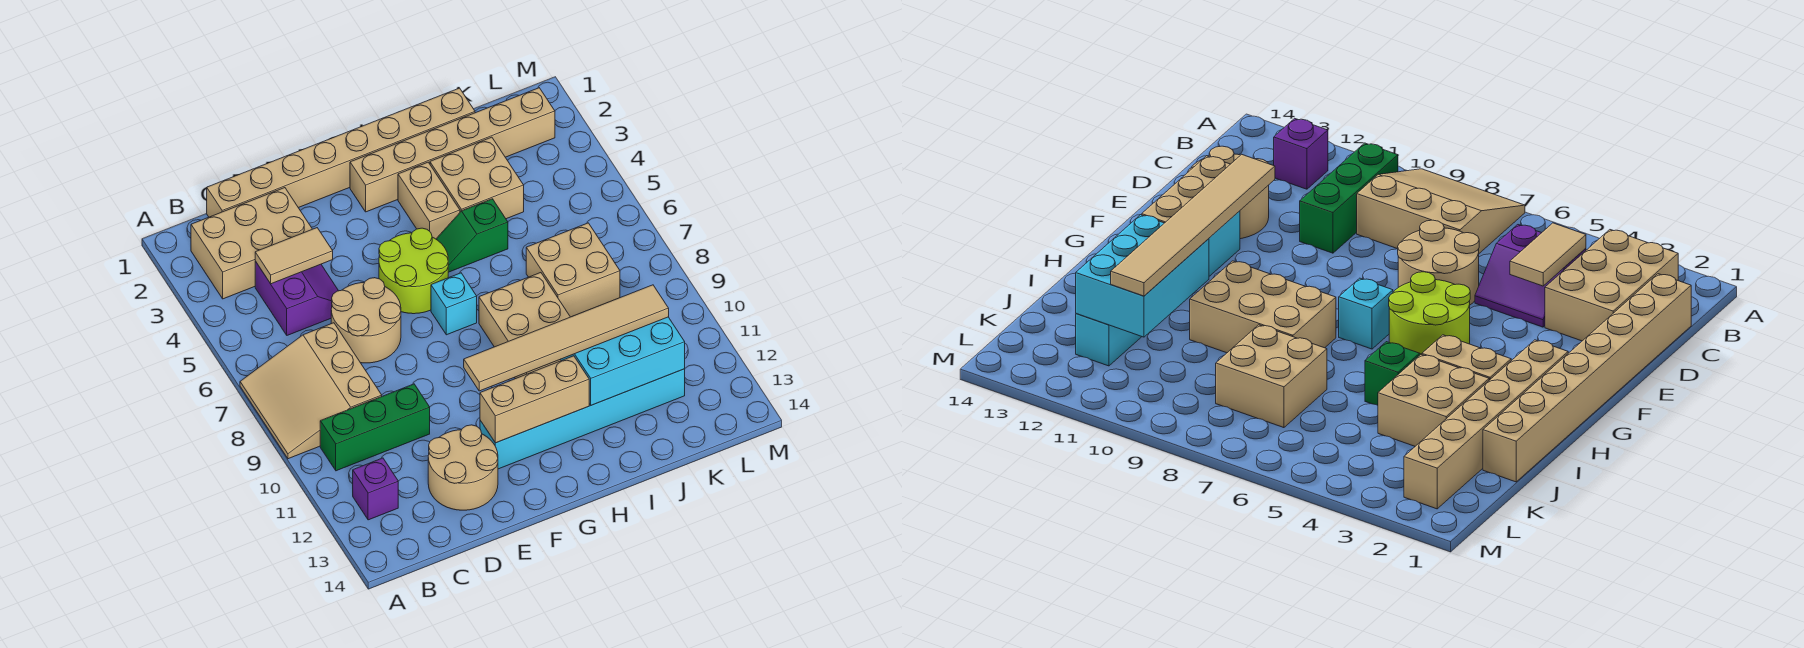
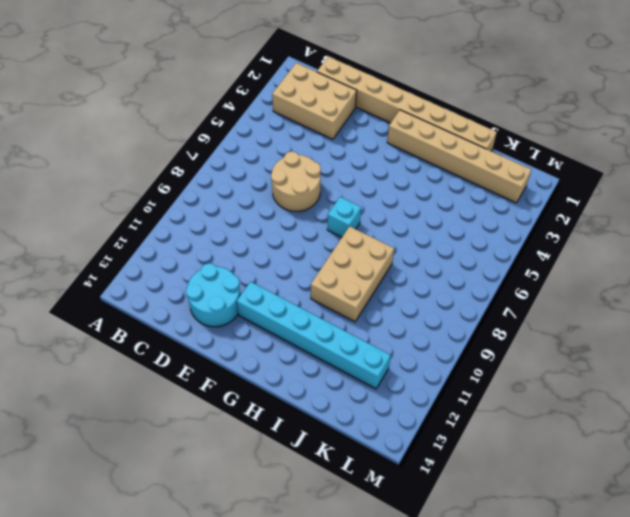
cyan 2x2 round brick [186,263,240,327] -> tan 2x2 round brick [428,425,498,510]
none -> tan 3x3 slope [240,323,382,459]
none -> green 1x3 brick [320,384,430,471]
none -> purple 1x1 brick [353,458,398,520]

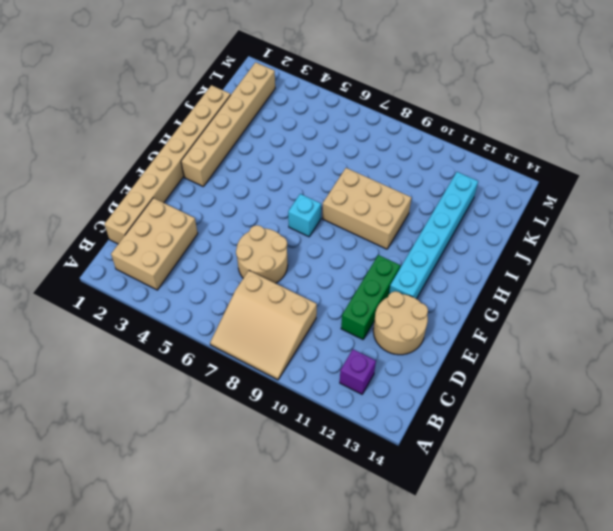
green 1x3 brick [341,255,400,339] -> green 1x3 brick moved to [320,384,430,471]
none -> purple 2x2 slope [255,261,338,335]
none -> lime 2x2 round brick [379,228,448,314]
none -> tan 1x2 brick [398,162,460,239]

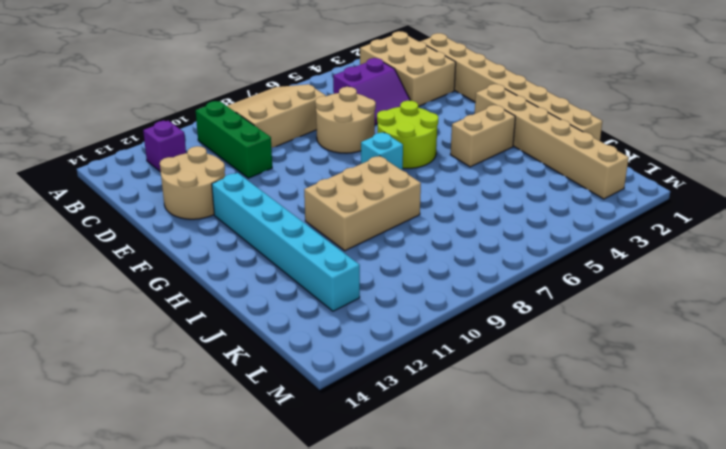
none -> green 1x2 slope [436,199,508,272]
none -> tan 2x2 brick [430,137,524,219]
none -> tan 2x2 brick [526,223,620,317]

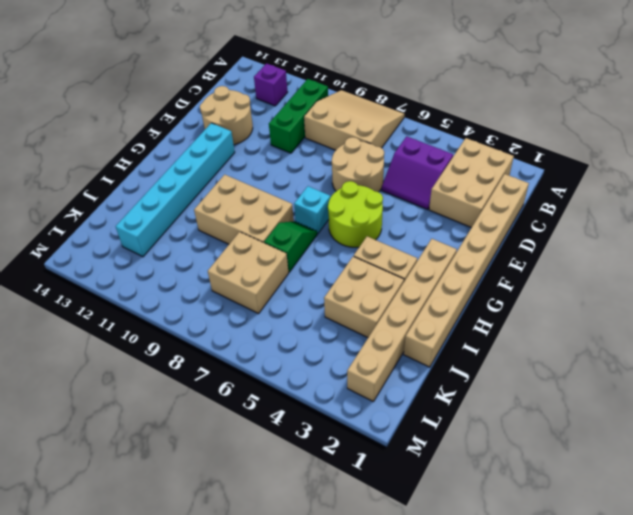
green 1x2 slope [264,221,317,272] -> green 1x2 slope moved to [436,199,508,272]
none -> tan 1x2 tile [255,228,333,284]
none -> tan 1x3 brick [480,356,589,443]
none -> cyan 2x3 brick [561,317,685,405]

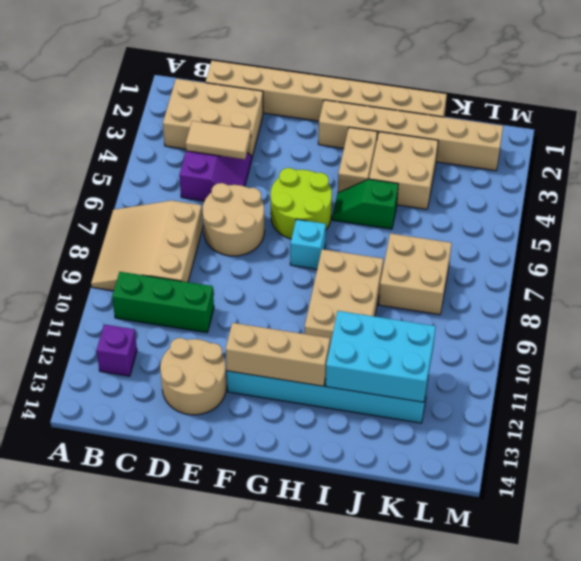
none -> tan 1x6 tile [464,285,669,391]

